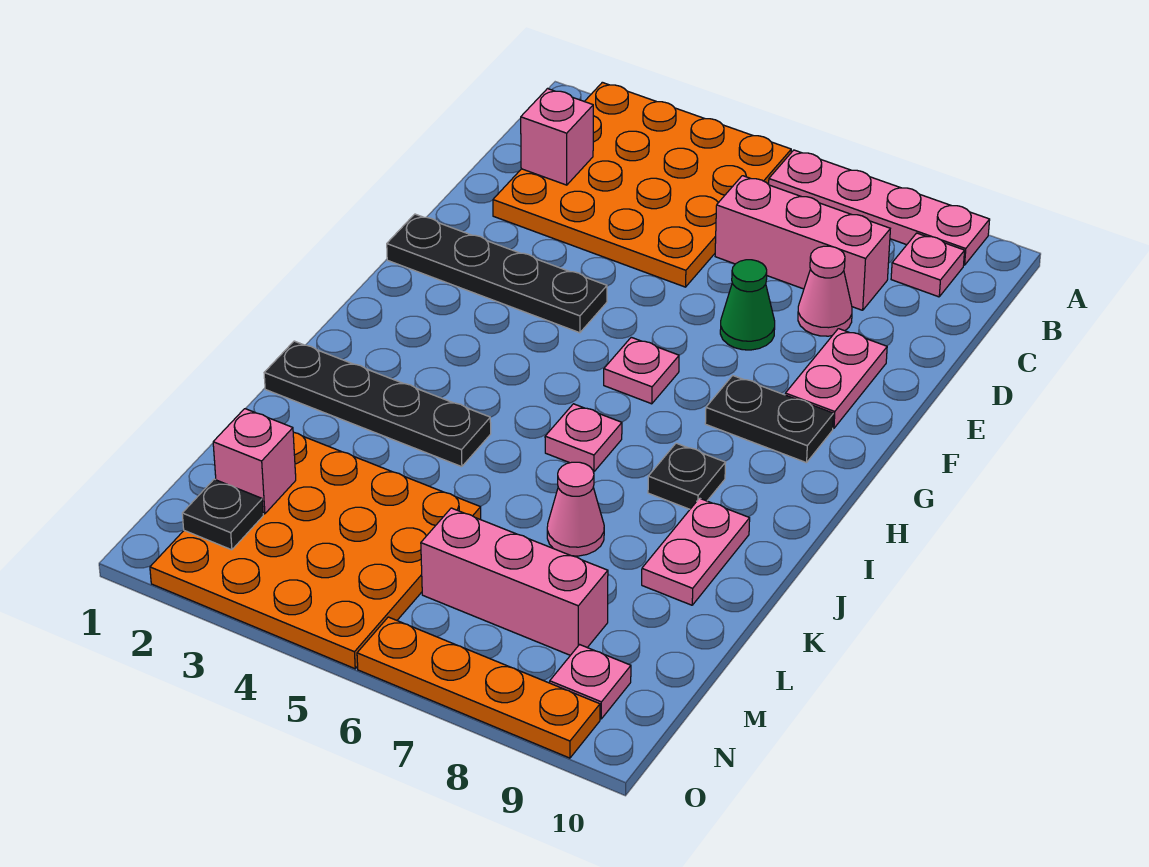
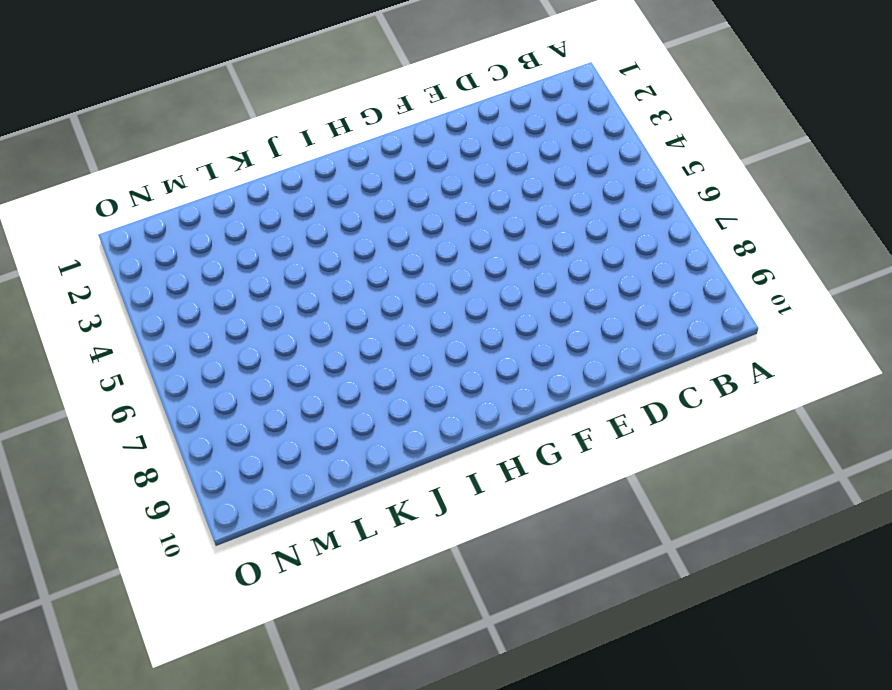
none -> orange 4x4 plate [493,82,791,287]
none -> pink 1x4 plate [769,150,990,265]
none -> pink 1x1 plate [891,233,965,297]

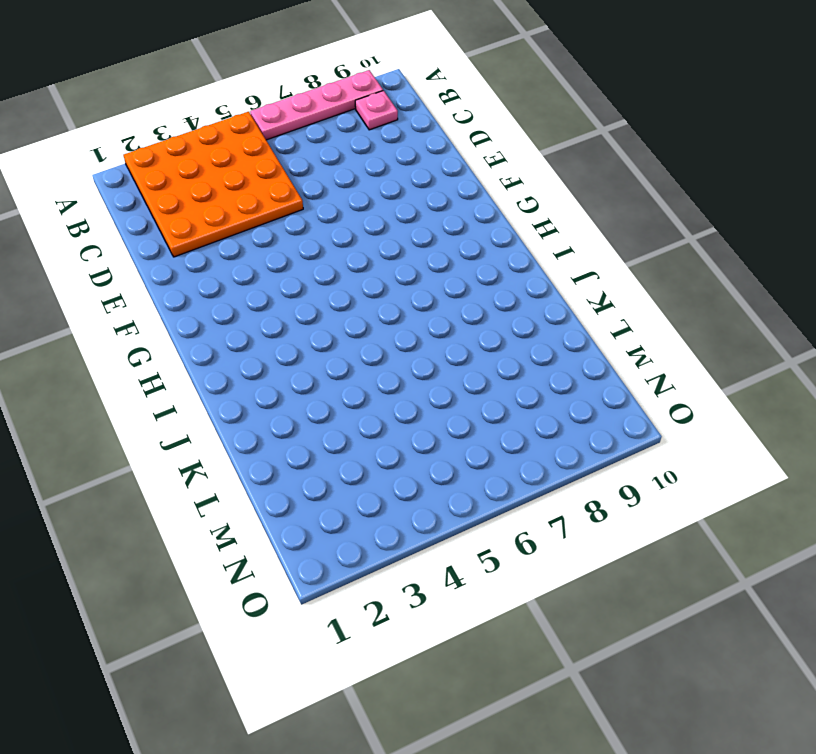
none -> pink 1x3 brick [715,176,890,310]
none -> pink 1x1 cone [798,246,852,336]
none -> green 1x1 cone [720,260,775,350]

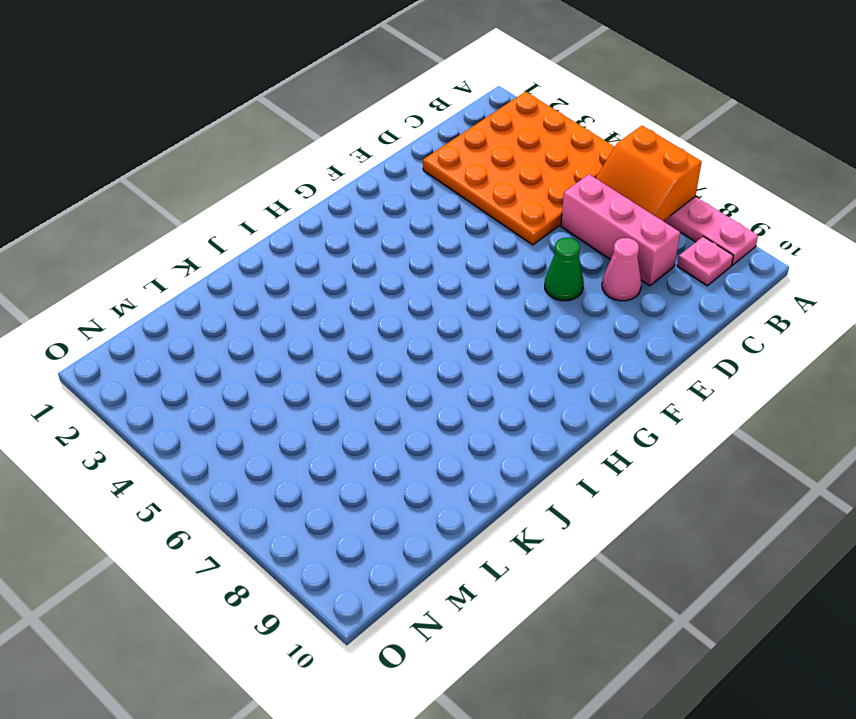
orange 2x2 slope [596,126,702,221] -> none
none -> pink 1x2 plate [785,329,887,428]
none -> black 1x4 plate [387,214,607,333]
none -> pink 1x1 plate [604,337,679,404]

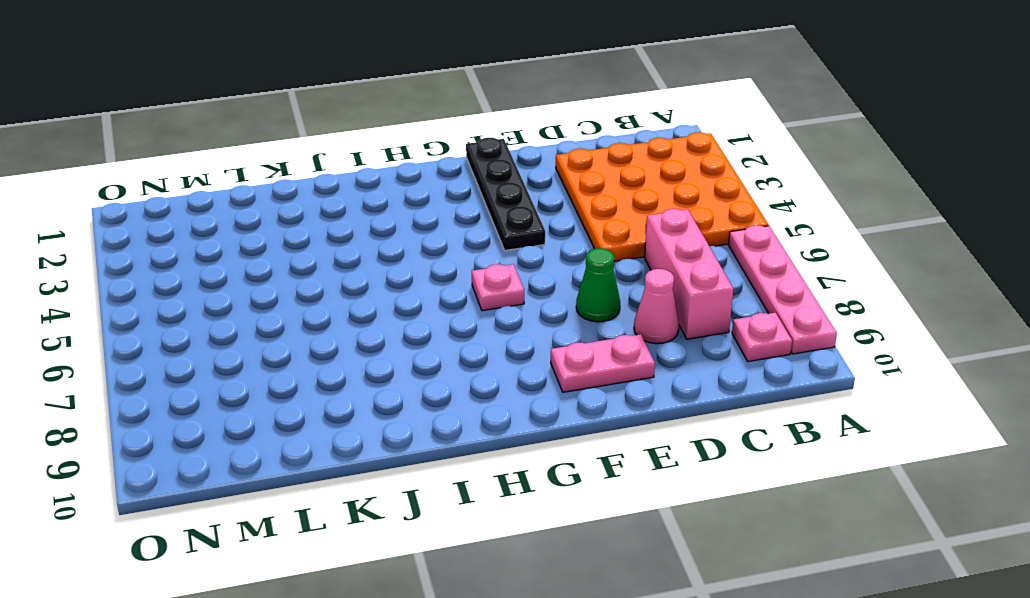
none -> black 1x2 plate [705,376,833,463]
none -> pink 1x1 plate [545,404,622,472]
none -> black 1x1 plate [648,443,726,509]

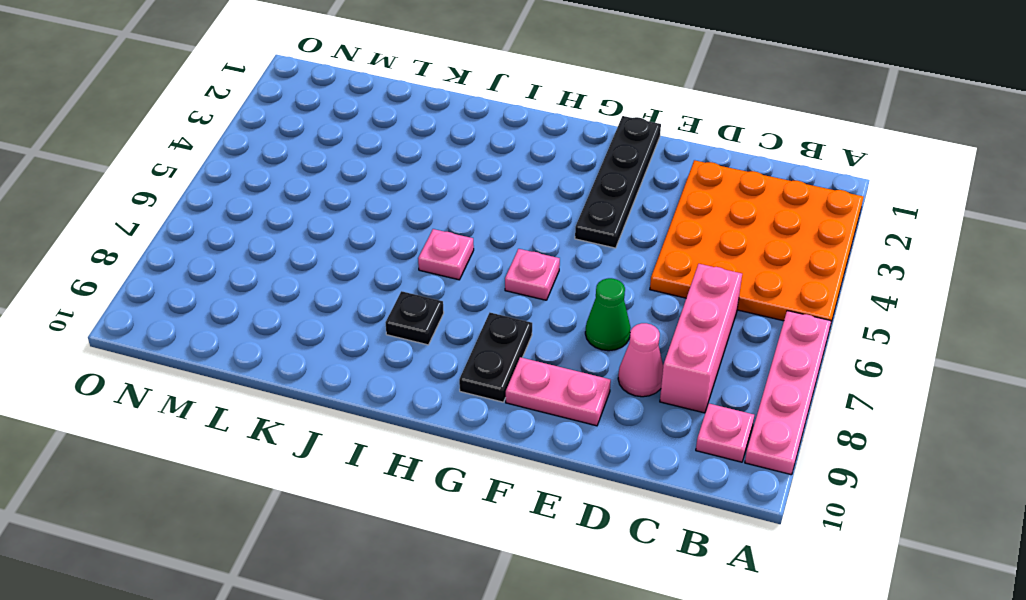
none -> black 1x4 plate [264,341,491,467]
none -> pink 1x2 plate [642,498,750,605]
none -> pink 1x1 cone [547,462,604,556]

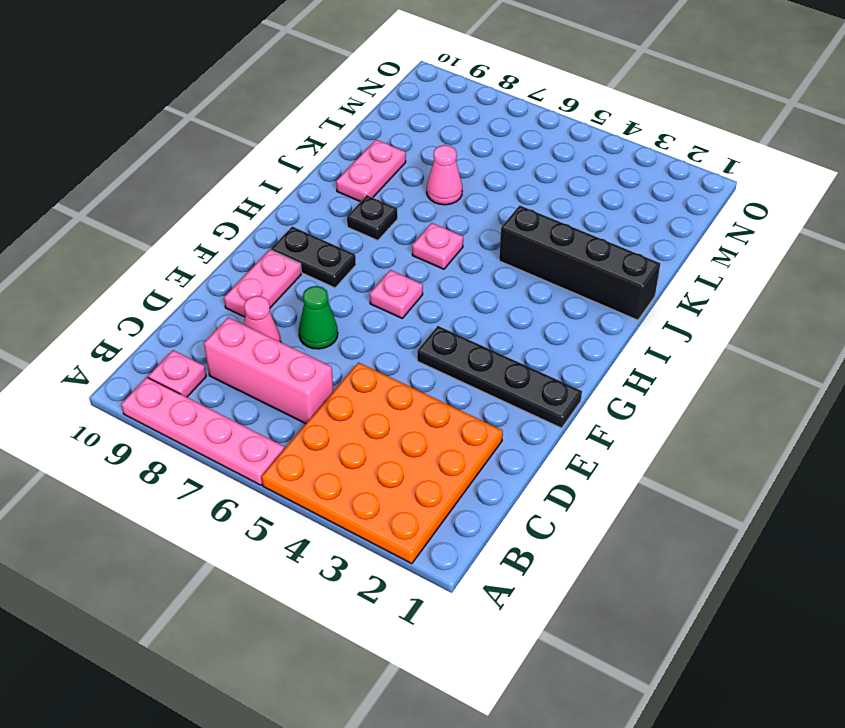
black 1x4 brick [499,205,660,320] -> black 1x4 plate [264,341,491,467]
none -> orange 4x4 plate [150,432,481,669]
none -> pink 1x3 brick [421,508,608,655]
none -> pink 1x1 plate [550,645,631,719]

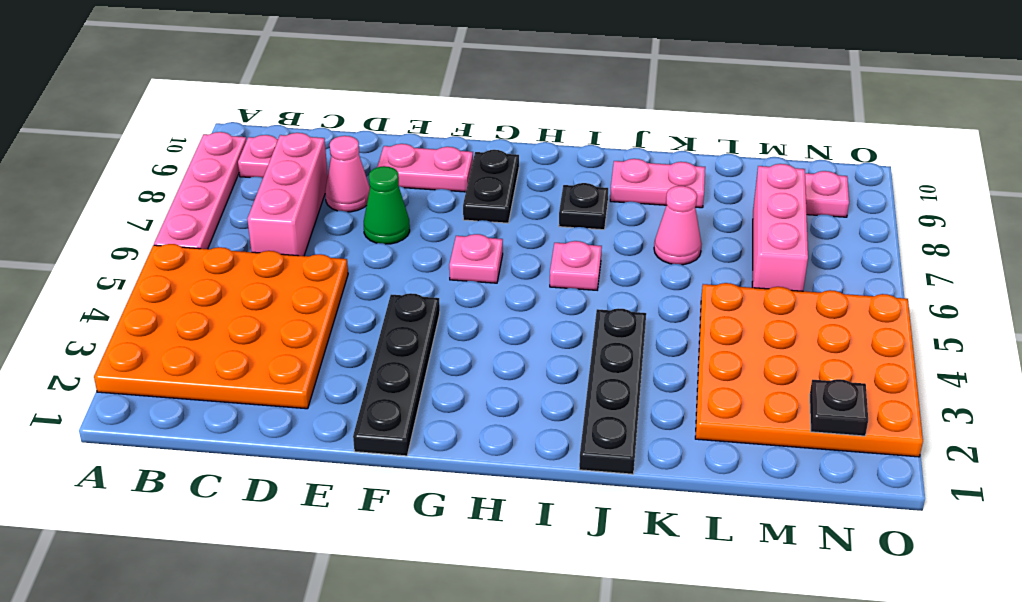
none -> orange 1x4 plate [357,617,600,758]
none -> pink 1x1 brick [521,89,593,185]
none -> pink 1x1 brick [213,409,296,514]

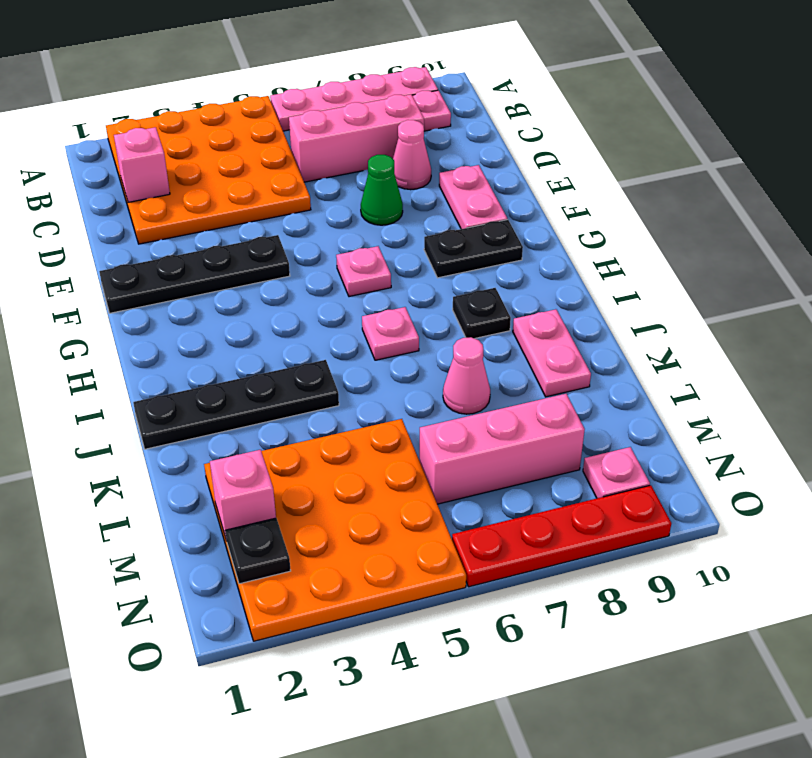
red 1x4 plate [452,485,671,587] -> orange 1x4 plate [357,617,600,758]

